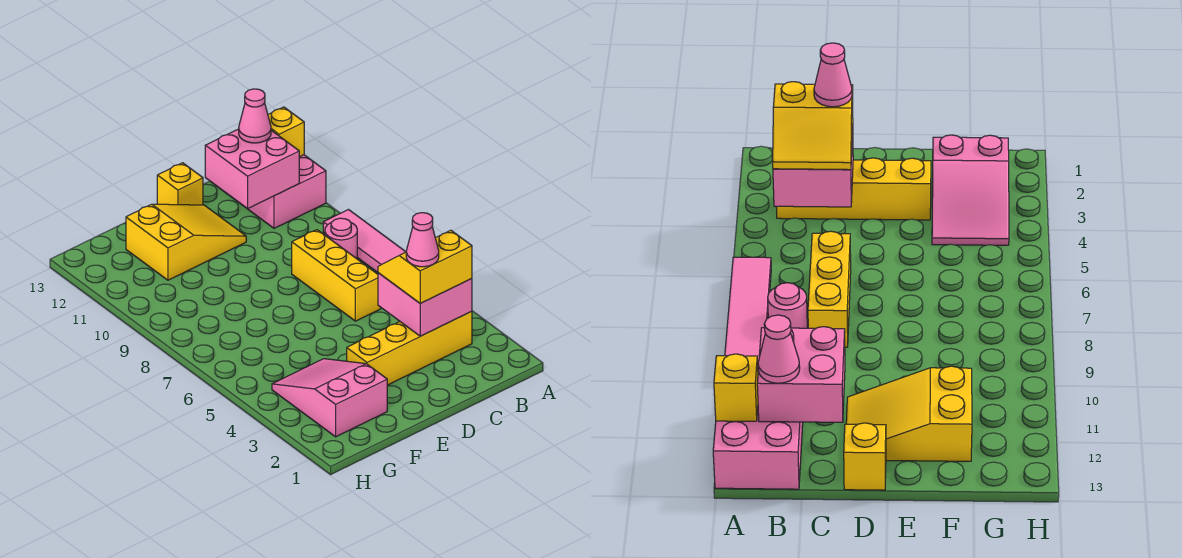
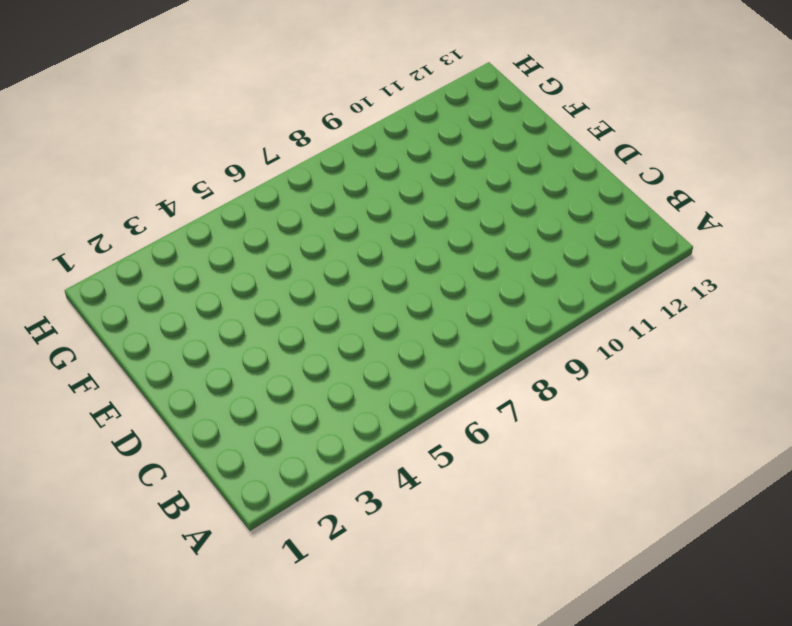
none -> pink 1x4 tile [323,210,405,272]
none -> pink 2x3 brick [233,155,326,228]
none -> yellow 1x4 brick [347,311,472,385]

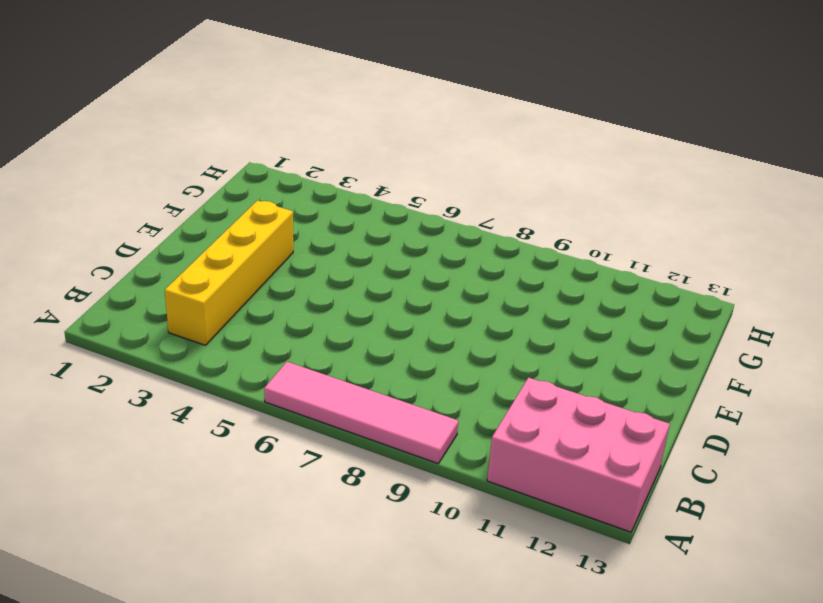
none -> pink 1x1 round brick [325,218,357,259]
none -> yellow 1x3 brick [292,230,381,321]
none -> yellow 2x3 slope [126,204,246,280]

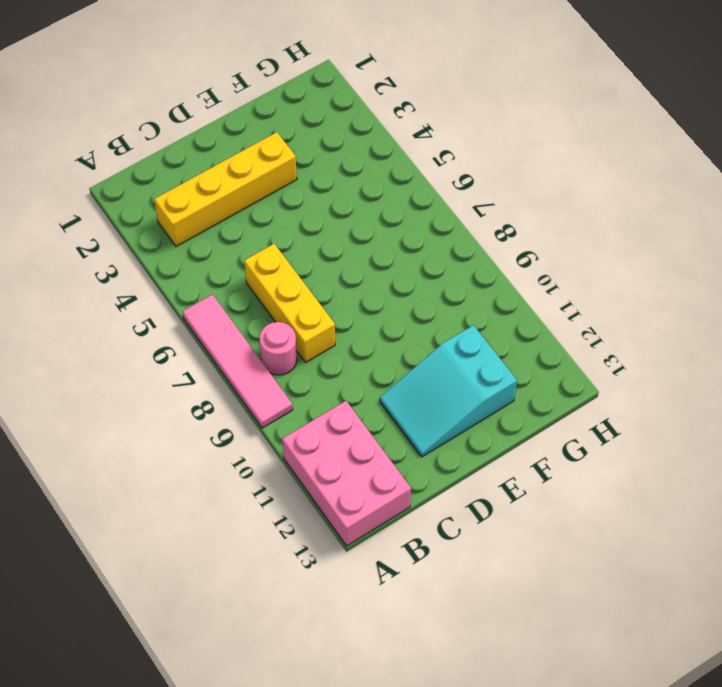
cyan 2x3 slope [380,325,517,457] -> yellow 2x3 slope [126,204,246,280]
none -> yellow 1x1 brick [157,163,203,205]
none -> pink 2x3 slope [272,359,387,437]
none -> yellow 1x1 brick [268,107,304,157]

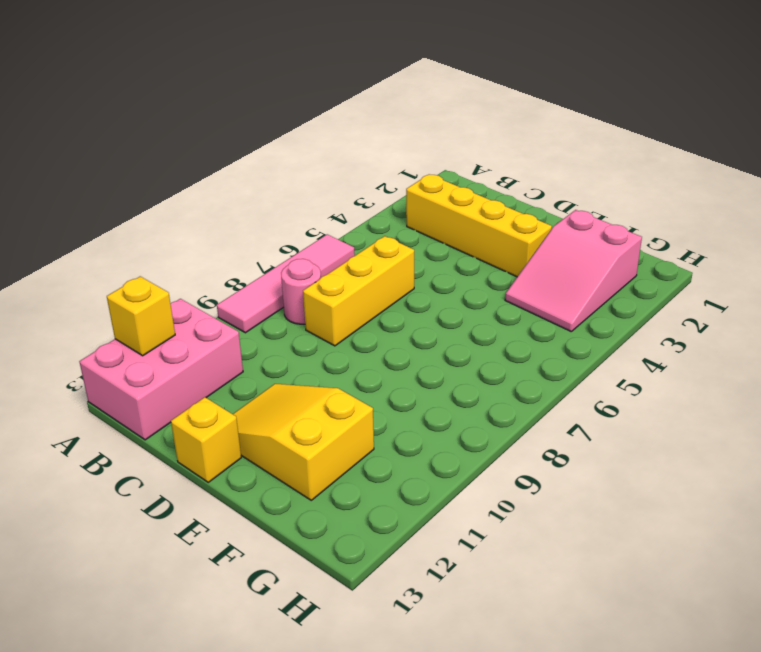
none -> pink 2x2 brick [378,273,472,336]
none -> pink 2x2 brick [205,129,299,209]
none -> yellow 2x2 slope [378,230,472,303]

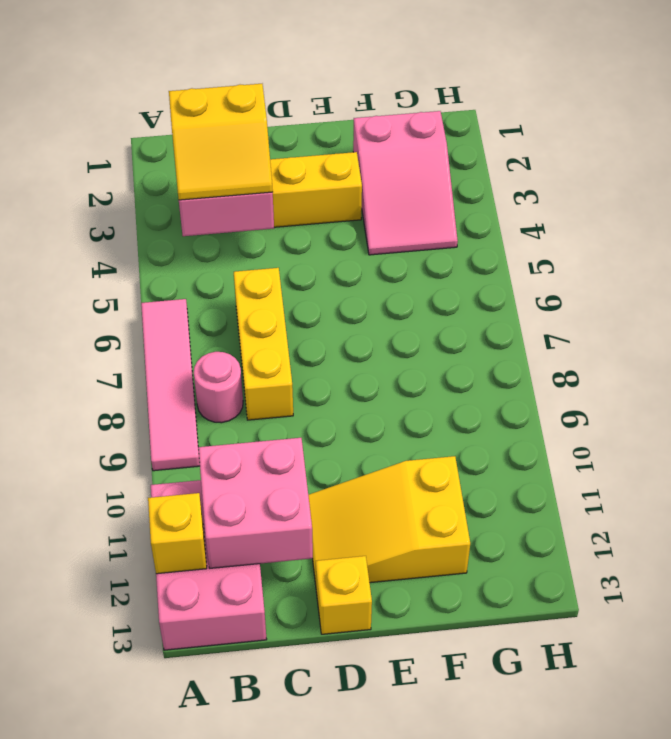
none -> pink 1x1 cone [239,89,271,143]
none -> pink 1x1 cone [406,213,439,267]

